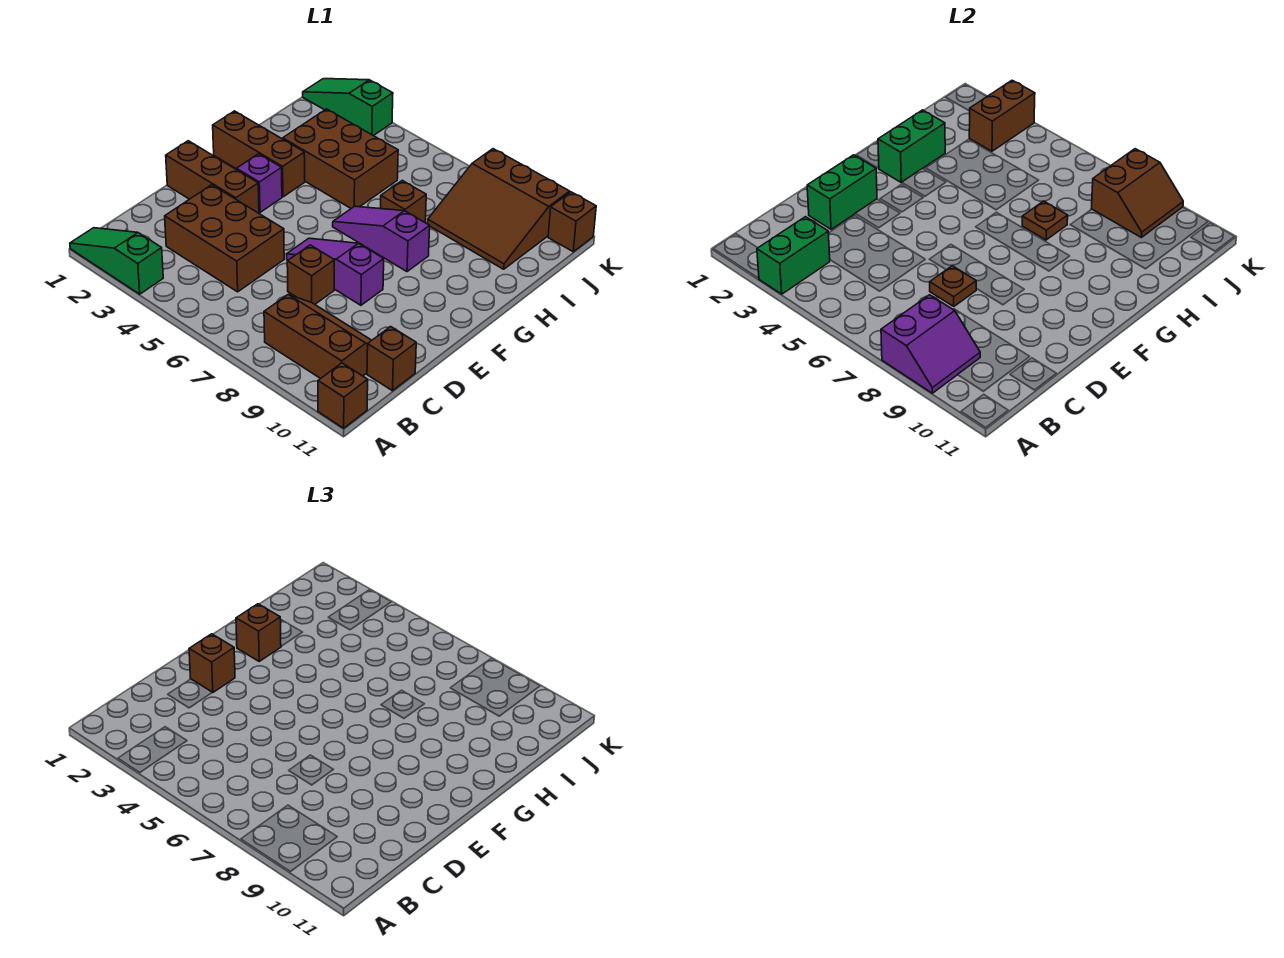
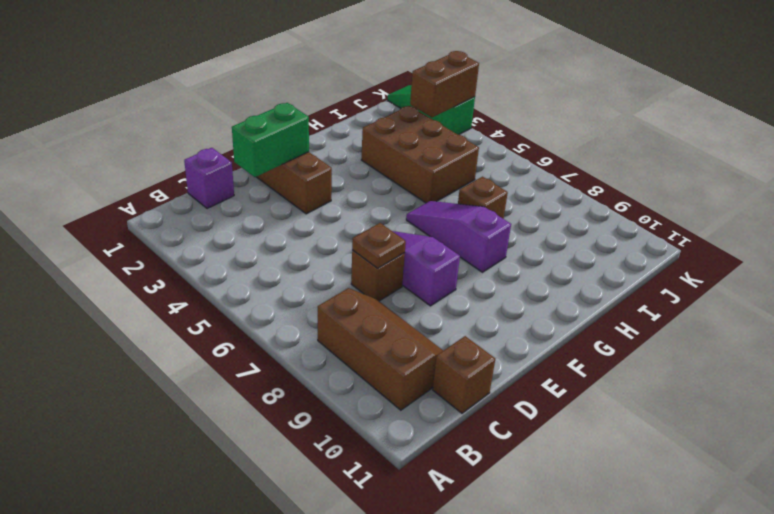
purple 1x1 brick [184,148,234,209] -> purple 1x1 brick moved to [237,154,282,212]
none -> green 1x3 slope [70,228,163,294]
none -> brown 1x1 brick [318,363,368,428]
none -> brown 2x3 brick [165,185,284,292]

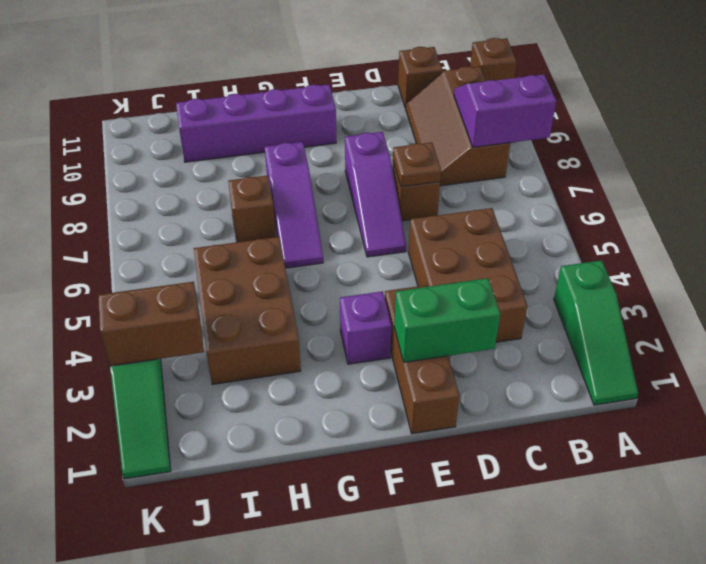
purple 1x4 brick [176,84,336,162] -> brown 3x3 slope [428,149,570,269]
none -> brown 1x3 brick [213,111,305,197]
none -> brown 1x1 brick [548,192,596,252]
none -> green 1x2 brick [757,217,830,294]

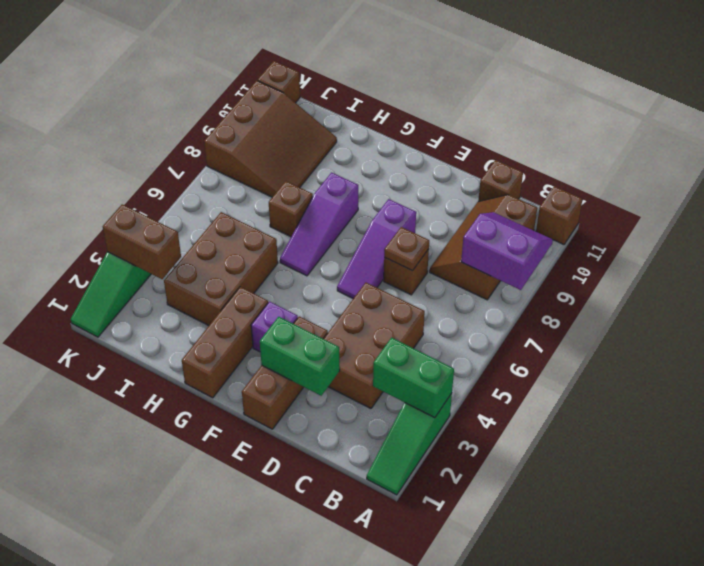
none -> green 1x2 brick [878,110,945,182]
none -> brown 1x1 plate [1022,201,1068,240]
none -> brown 2x2 slope [1091,149,1183,237]

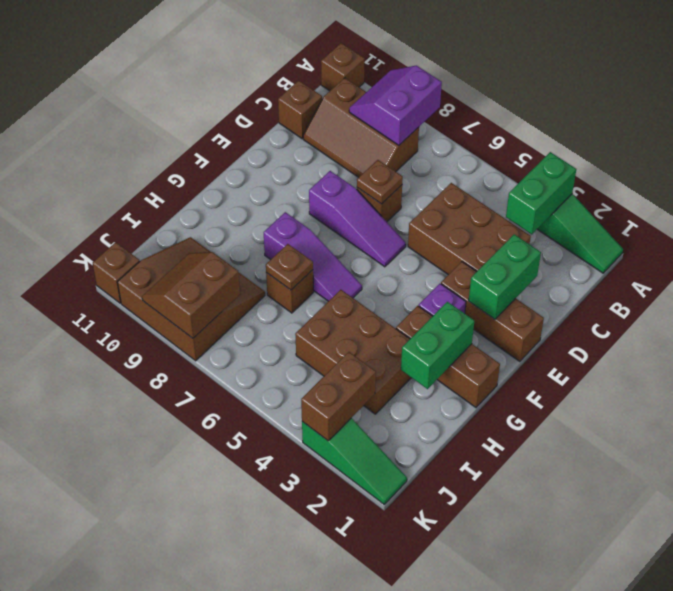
none -> brown 1x1 brick [189,634,235,693]
none -> brown 1x1 brick [236,604,281,661]

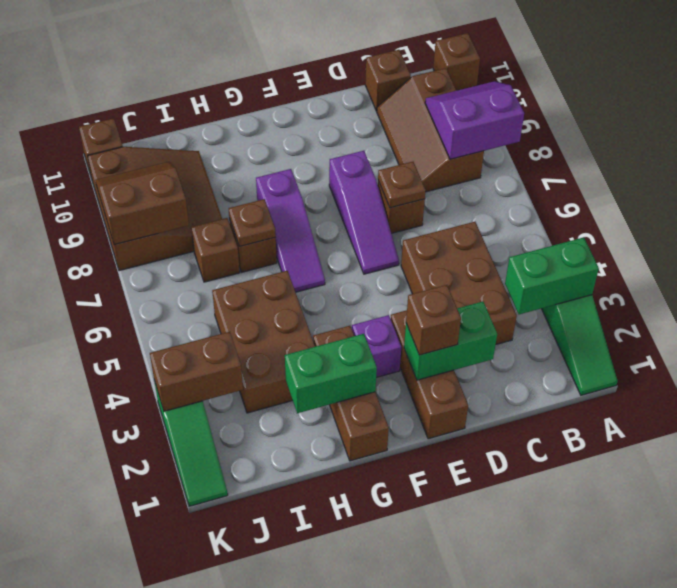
brown 1x1 brick [191,218,240,282] -> brown 1x1 brick moved to [236,604,281,661]

